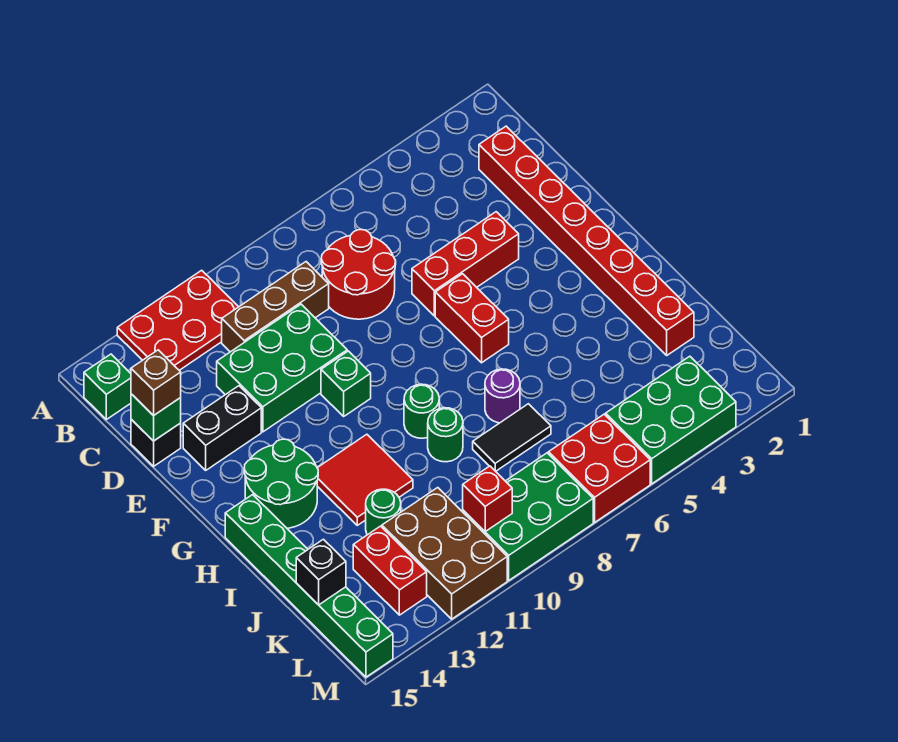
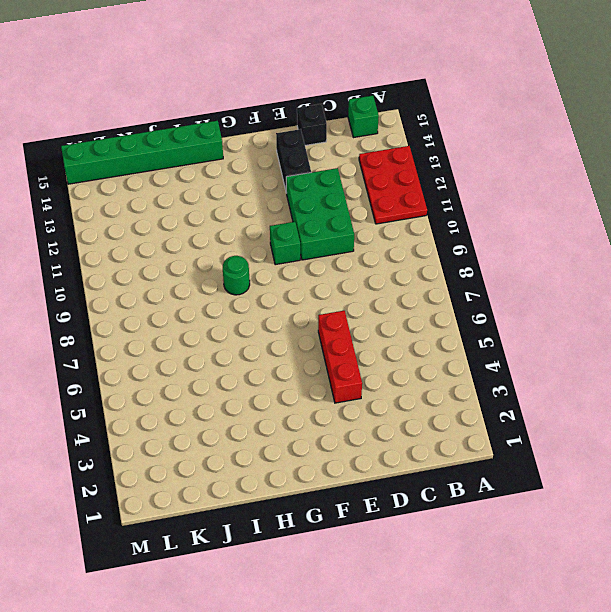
none -> red 1x8 brick [479,126,694,355]
none -> red 2x2 round brick [321,230,396,319]
none -> brown 1x3 brick [222,262,329,352]

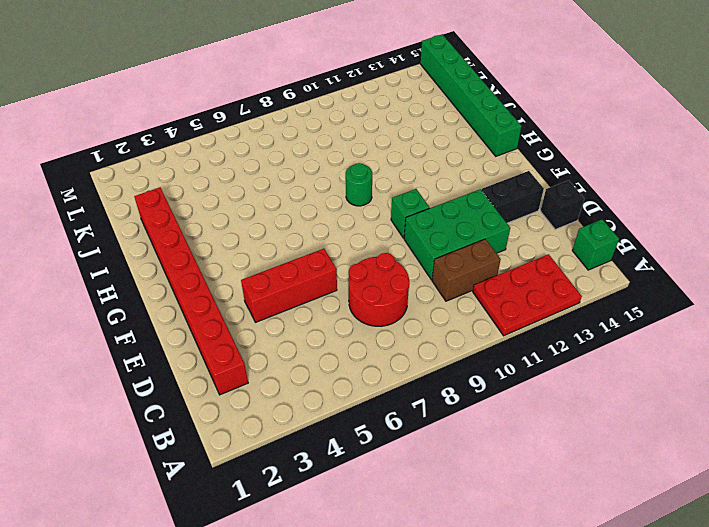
brown 1x2 brick [432,239,501,301] -> brown 1x3 brick [222,262,329,352]
none -> red 1x2 brick [435,274,509,363]
none -> green 2x2 round brick [244,439,318,528]
none -> red 2x2 tile [317,434,413,525]

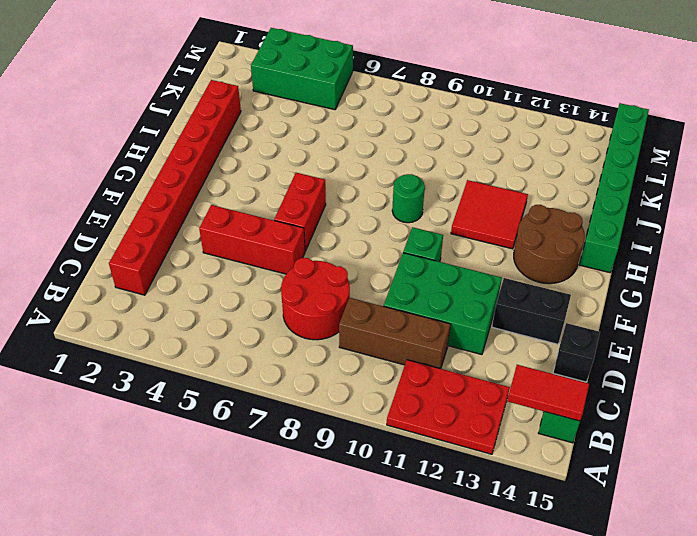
red 1x2 tile [507,365,589,421] -> none
brown 2x2 round brick [514,205,585,284] -> green 2x2 round brick [244,439,318,528]
none -> purple 1x1 round brick [485,369,520,423]
none -> green 1x1 round brick [428,408,463,462]
none -> black 1x2 tile [473,404,551,471]

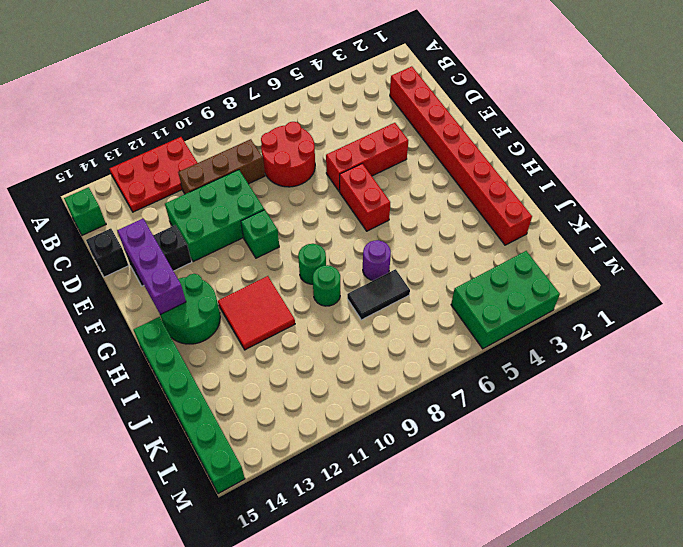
purple 1x3 brick [117,219,186,315] -> none
none -> green 1x1 round brick [366,489,401,535]
none -> brown 2x3 brick [382,488,507,619]
none -> red 1x2 brick [353,526,427,615]

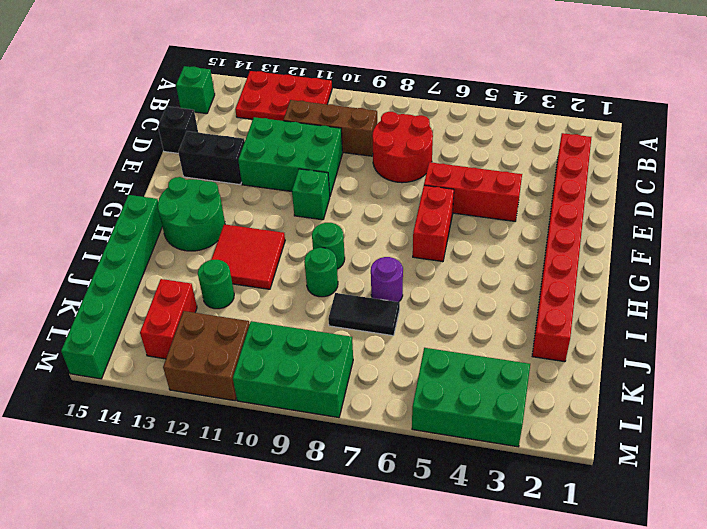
brown 2x2 brick [163,311,250,401] -> brown 2x3 brick [382,488,507,619]
none -> red 2x2 brick [548,414,650,522]
none -> green 1x1 brick [131,394,181,441]
none -> black 1x1 brick [296,539,346,605]

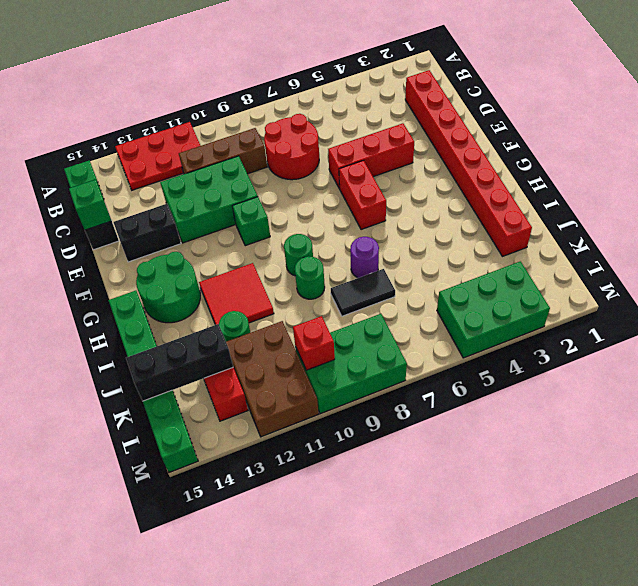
black 1x3 brick [126,324,233,401] -> black 1x1 brick [296,539,346,605]
none -> red 2x2 brick [548,414,650,522]
none -> brown 1x1 brick [131,350,181,416]

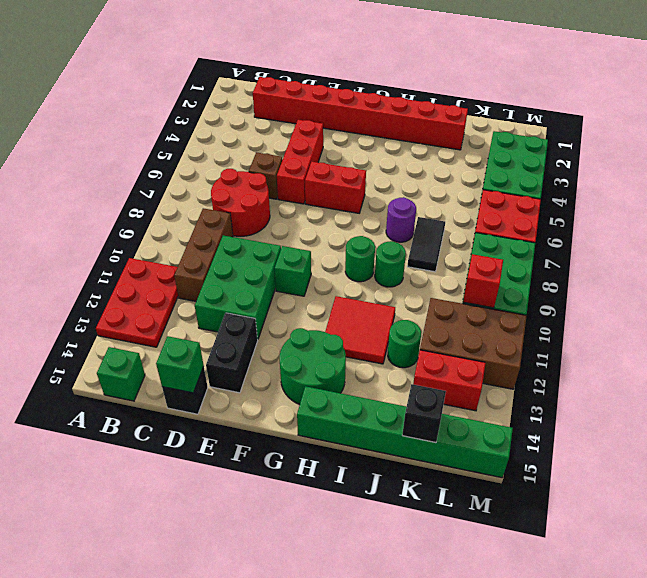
brown 1x1 brick [249,152,283,199] -> brown 1x1 brick moved to [131,350,181,416]

